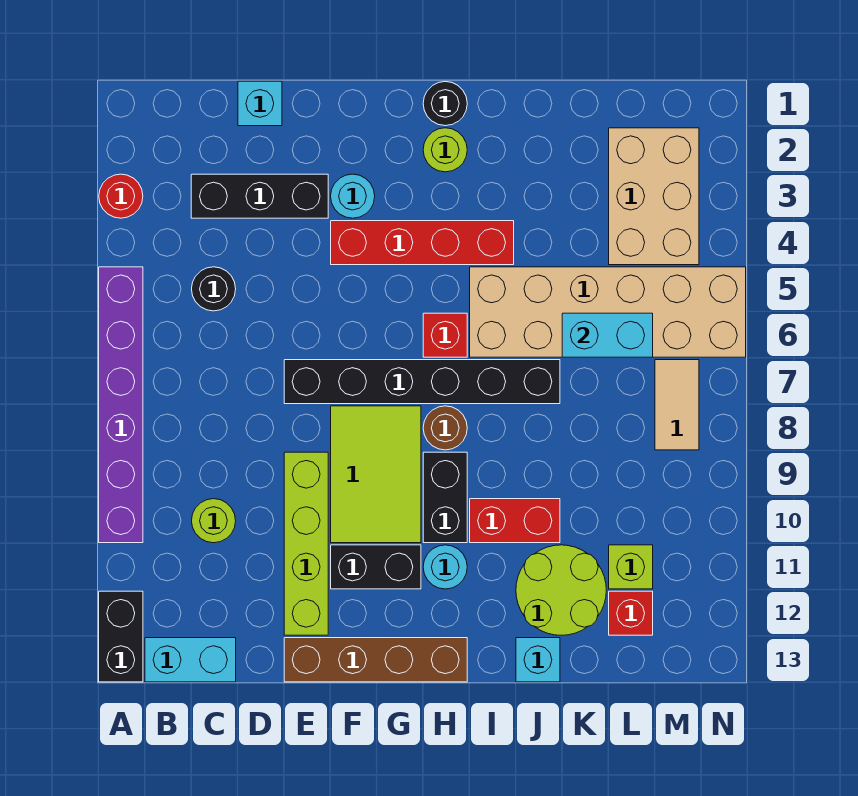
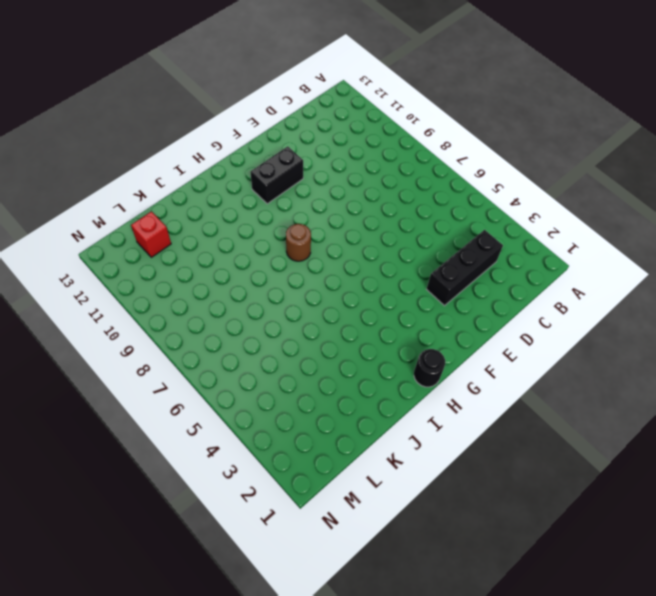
none -> red 1x1 round brick [99,174,143,218]
none -> purple 1x6 brick [99,267,143,543]
none -> black 1x2 brick [99,591,143,682]
none -> cyan 1x2 brick [145,638,236,682]

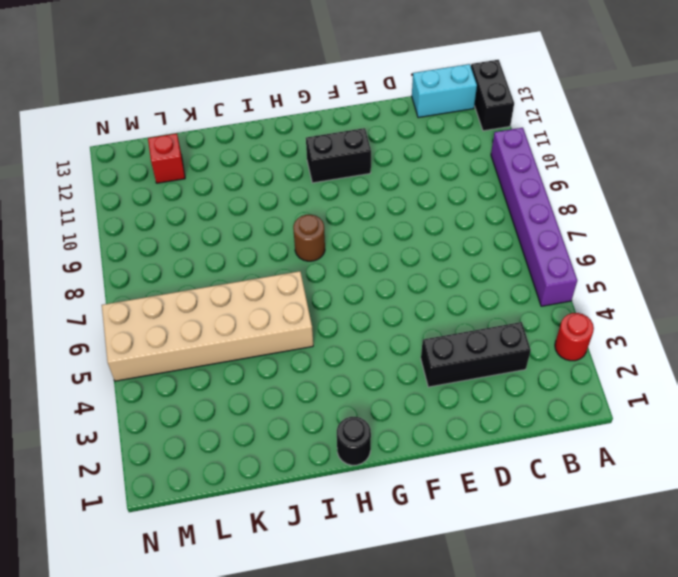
none -> black 1x1 round brick [192,267,236,311]
none -> lime 1x1 round brick [192,499,236,543]
none -> cyan 1x1 brick [238,81,282,126]
none -> black 1x6 brick [284,360,560,404]

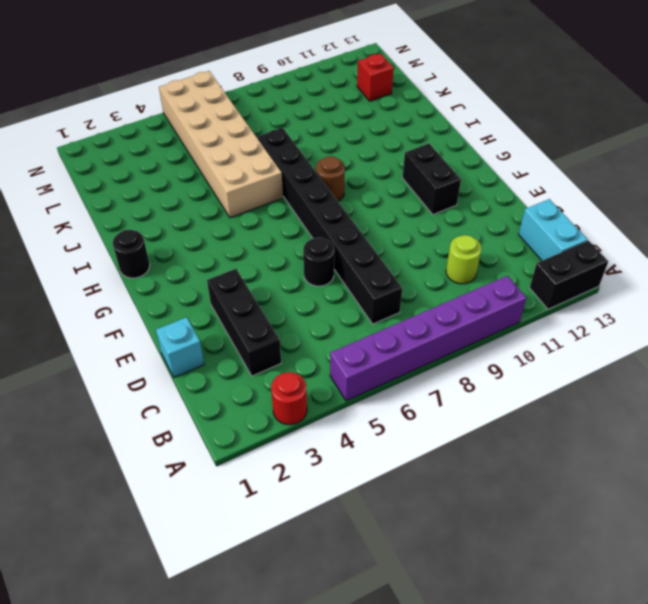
black 1x8 brick [258,128,402,324] -> black 1x6 brick [284,360,560,404]
black 1x1 round brick [303,237,334,286] -> black 1x1 round brick moved to [192,267,236,311]
none -> lime 1x4 brick [284,452,328,635]
none -> brown 1x4 brick [284,638,467,682]
none -> cyan 1x1 round brick [331,174,375,218]
none -> red 1x4 brick [331,221,514,265]

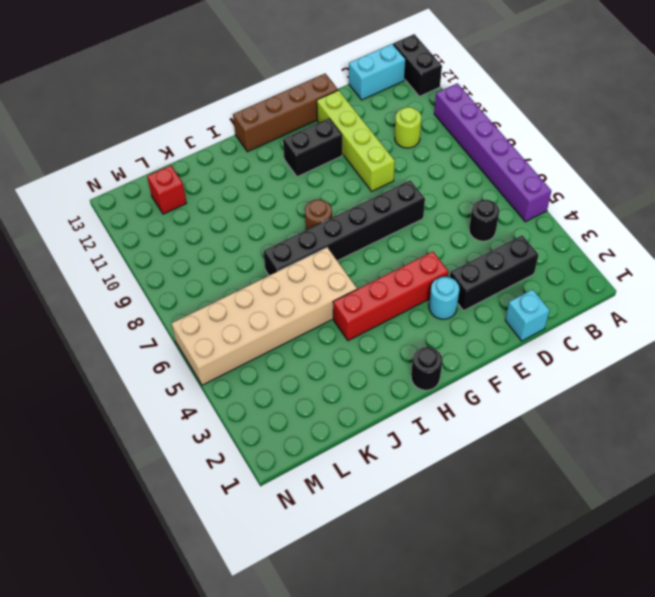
none -> red 1x1 round brick [99,174,143,218]
none -> lime 2x3 tile [331,406,421,543]
none -> lime 1x1 round brick [423,128,467,172]
none -> red 1x1 brick [423,313,467,357]

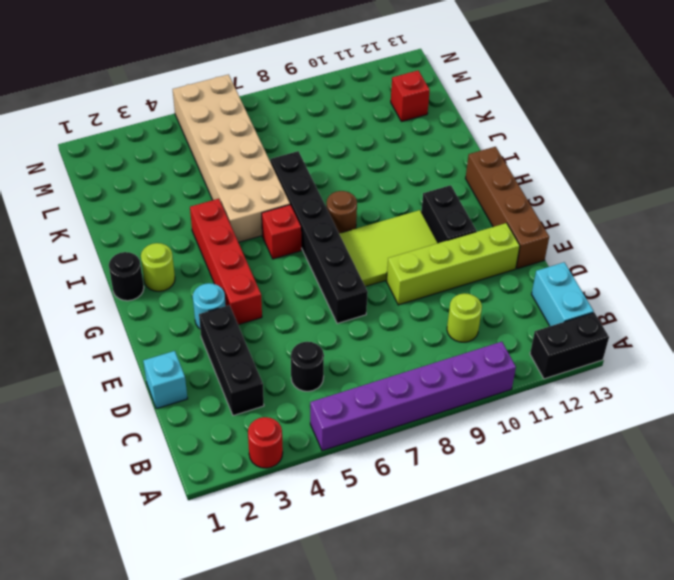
none -> black 1x2 brick [423,452,467,543]
none -> cyan 1x1 round brick [423,545,467,589]
none -> red 1x2 brick [470,499,560,543]
none -> lime 2x2 round brick [516,545,606,635]

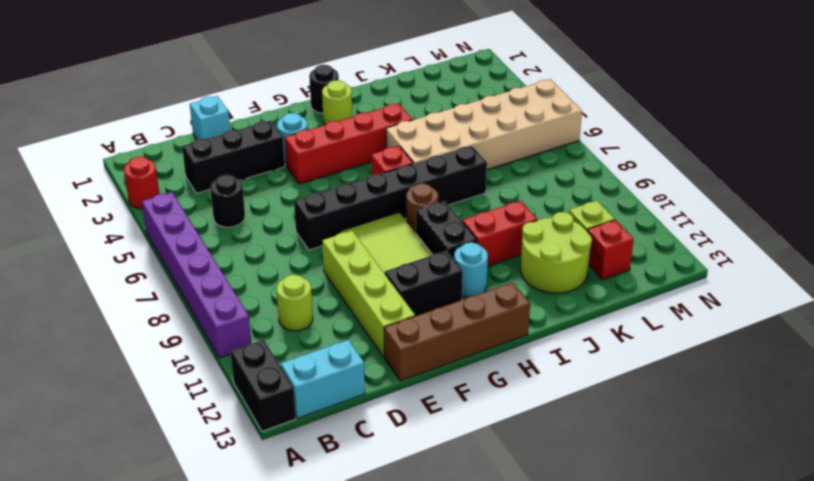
none -> cyan 1x1 brick [516,638,560,682]
none -> tan 2x3 brick [609,128,699,265]
none -> tan 1x2 tile [655,360,699,450]
none -> cyan 1x2 brick [562,313,653,357]

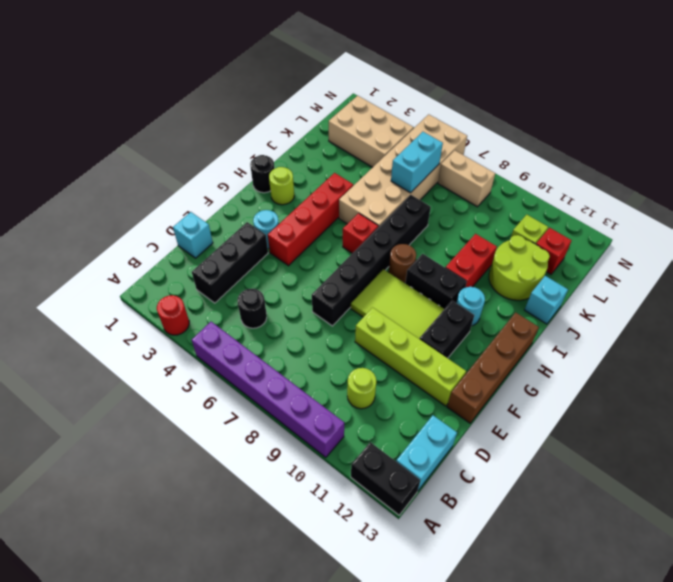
tan 1x2 brick [438,150,495,207] -> tan 1x2 tile [655,360,699,450]

